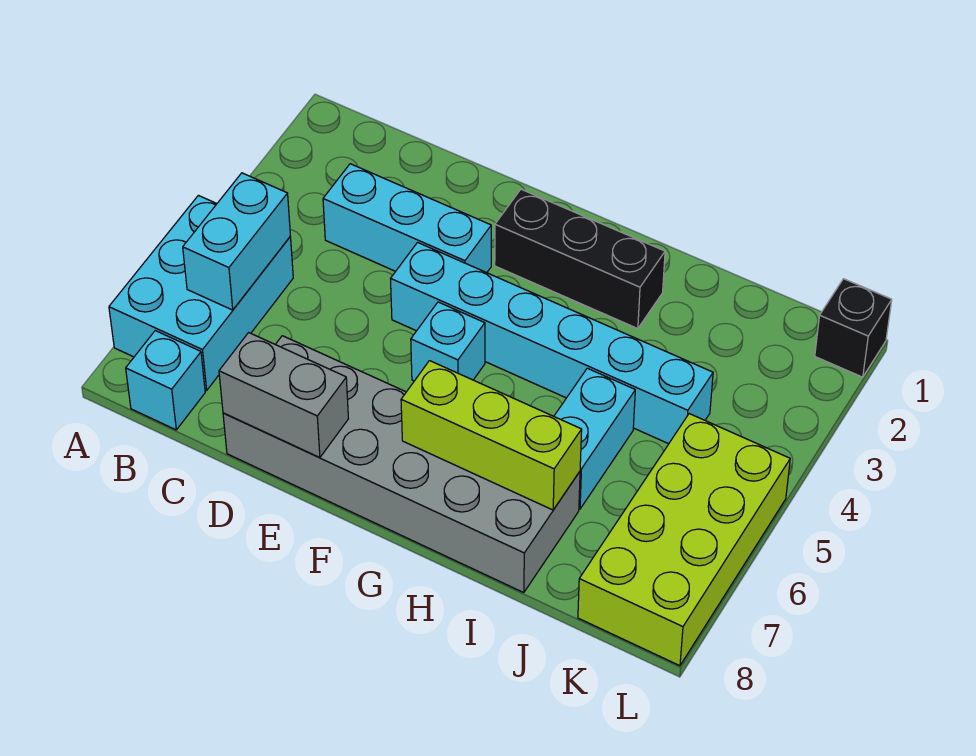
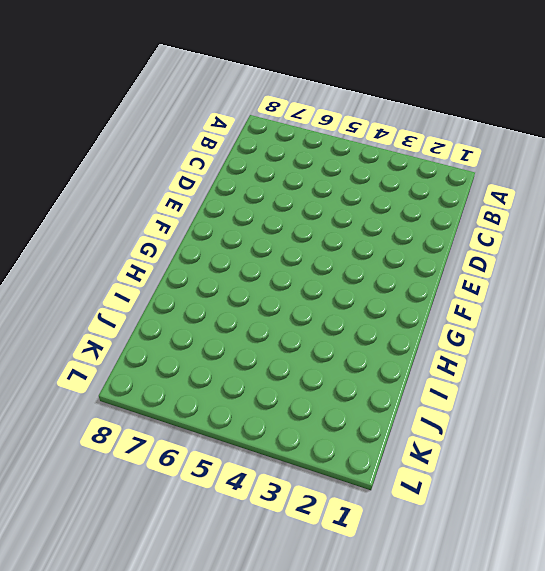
none -> cyan 2x3 brick [109,195,293,390]
none -> cyan 1x1 brick [126,331,205,430]
none -> cyan 1x3 brick [323,164,491,273]

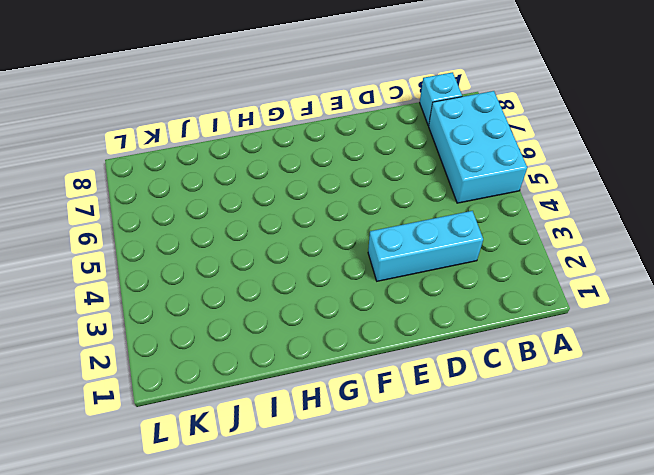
none -> grey 2x6 brick [223,336,580,593]
none -> cyan 1x6 brick [391,242,713,444]
none -> black 1x3 brick [495,189,665,329]

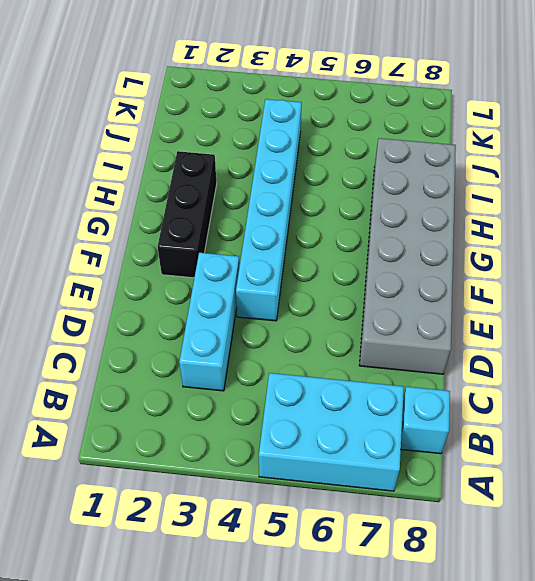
none -> cyan 1x1 brick [411,302,485,381]
none -> cyan 1x2 brick [554,368,635,509]
none -> lime 2x4 brick [578,414,790,666]

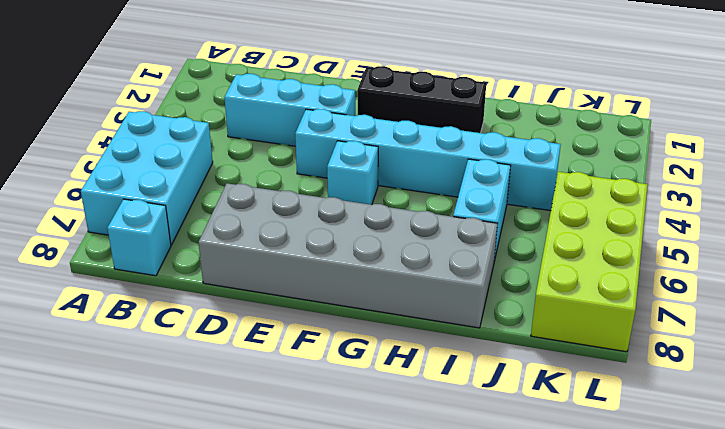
none -> black 1x1 brick [815,279,892,377]
none -> cyan 1x2 brick [183,173,290,310]
none -> grey 1x2 brick [219,333,348,458]

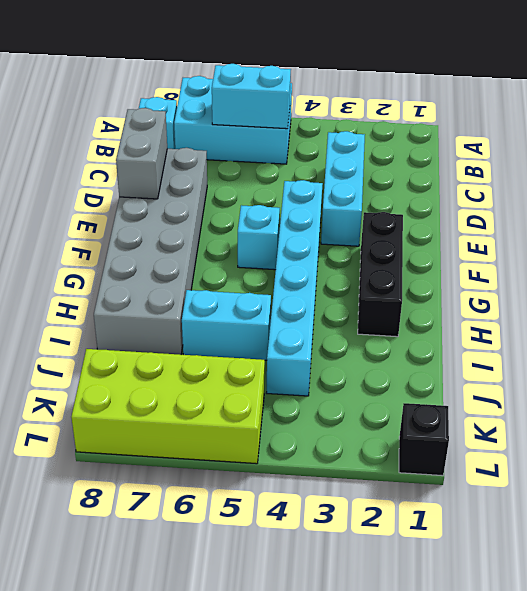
none -> lime 1x3 brick [401,361,582,510]

